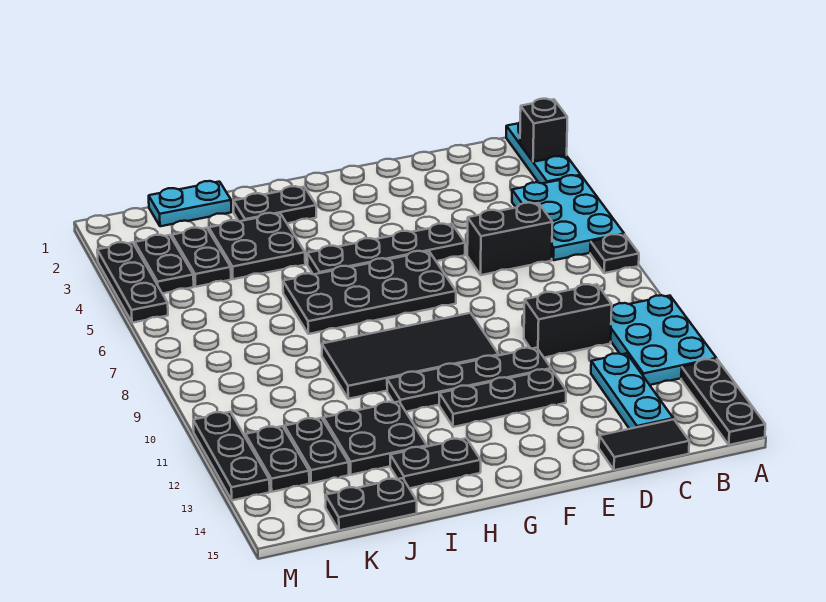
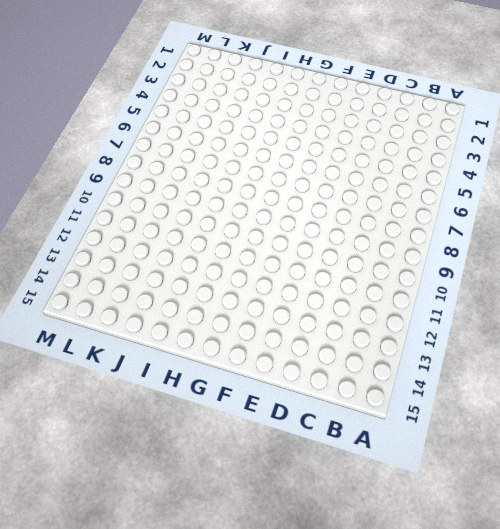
none -> cyan 1x3 plate [506,122,581,183]
none -> cyan 2x3 plate [512,175,624,260]
none -> black 1x1 plate [590,234,639,273]

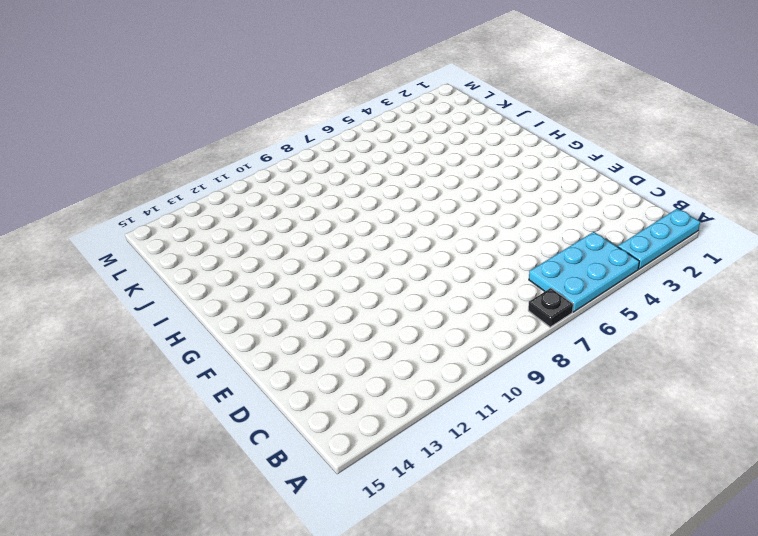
none -> cyan 2x3 plate [611,295,716,385]
none -> black 1x3 plate [681,359,765,445]
none -> black 1x2 brick [467,203,552,275]

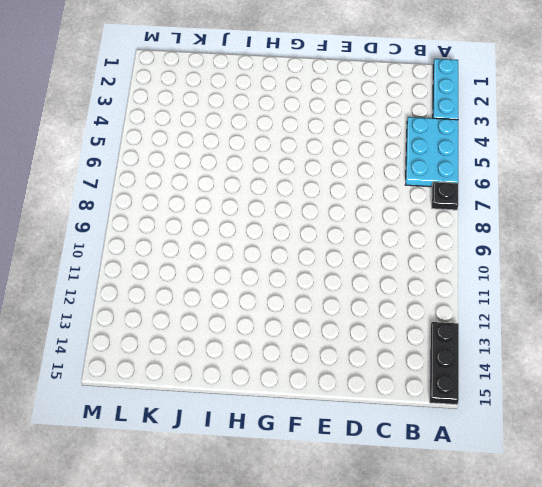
none -> cyan 2x3 plate [611,295,716,385]
none -> black 1x2 brick [467,203,552,275]
none -> black 1x2 brick [524,284,612,358]

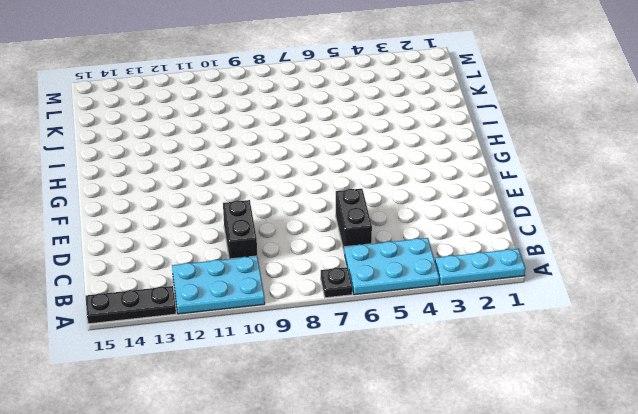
none -> cyan 1x3 plate [591,353,673,429]
none -> black 1x2 tile [599,419,689,470]
none -> black 1x4 plate [307,224,465,274]

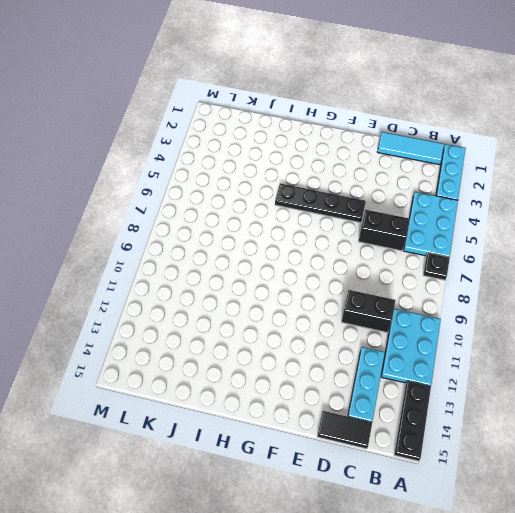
cyan 1x3 tile [377,132,444,165] -> none
none -> black 1x4 plate [387,348,551,412]
none -> black 1x3 plate [439,369,566,427]
none -> black 2x4 plate [283,251,456,334]

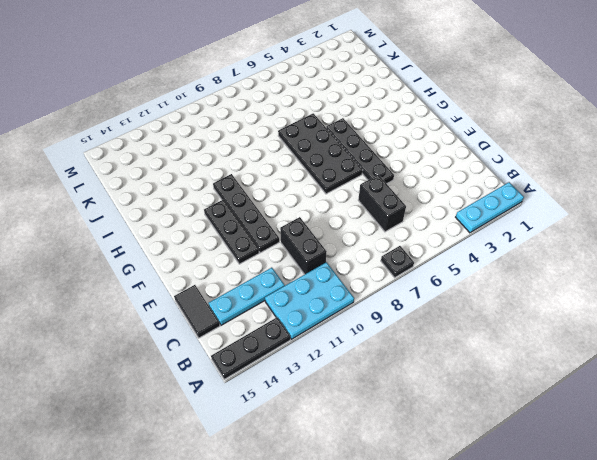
none -> cyan 2x3 plate [512,175,624,260]
none -> black 2x4 tile [322,313,499,399]
none -> black 1x2 plate [233,186,316,223]

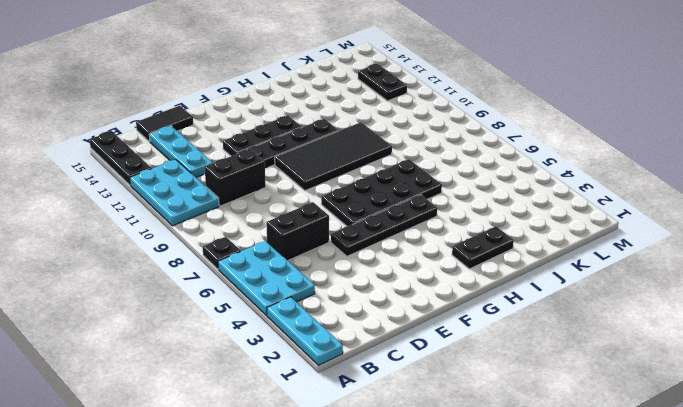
none -> black 1x2 plate [390,438,481,488]
none -> black 2x2 plate [209,213,305,279]
none -> black 2x2 plate [324,402,427,475]

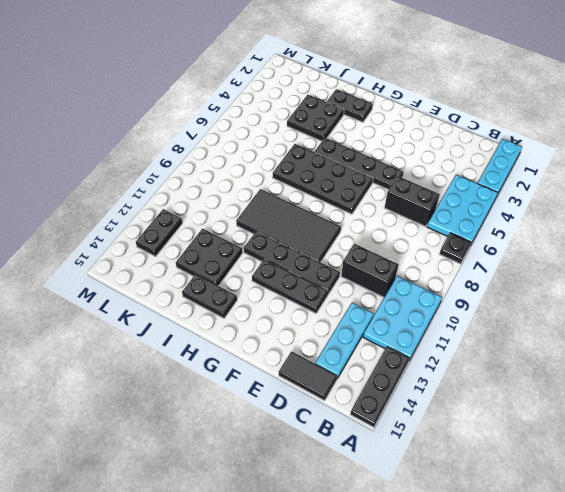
none -> cyan 1x2 plate [149,181,231,226]
none -> black 1x2 plate [325,478,417,530]
none -> black 1x2 plate [172,228,231,287]

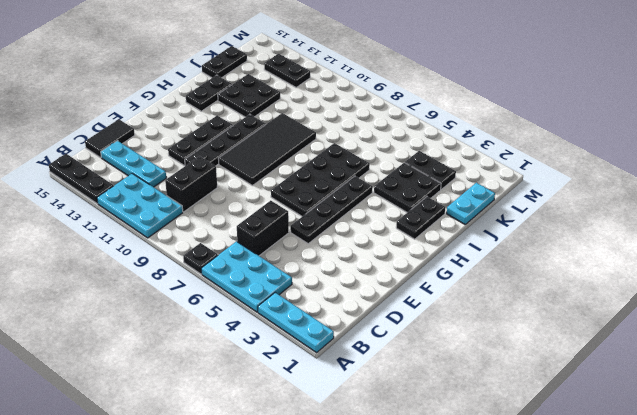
none -> black 1x2 plate [285,418,349,483]
none -> black 1x2 plate [135,235,194,294]
none -> black 1x3 plate [97,242,168,323]

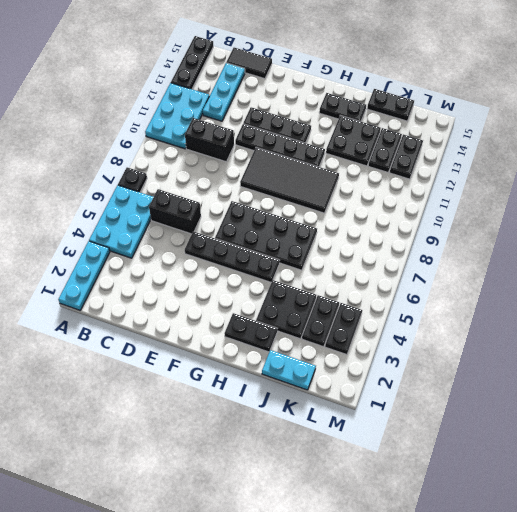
none -> black 1x3 plate [97,242,168,323]
none -> black 1x3 plate [193,412,270,500]
none -> black 1x1 brick [520,99,567,162]

